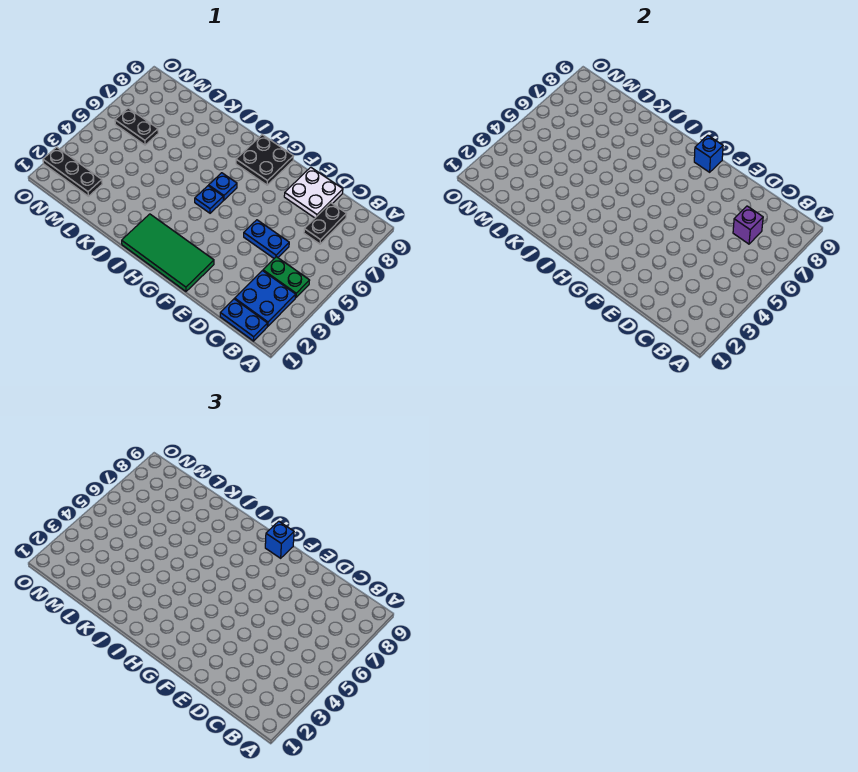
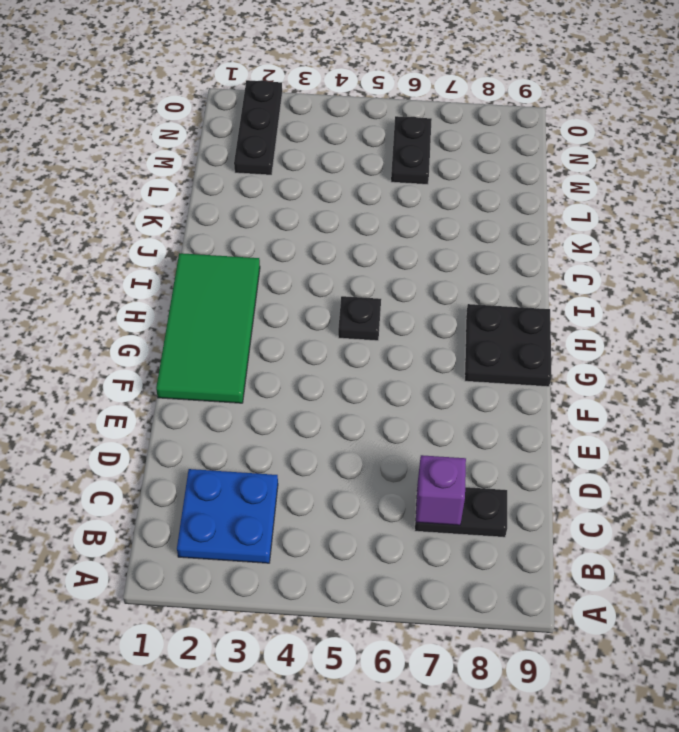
black 1x1 plate [338,296,381,341] -> blue 1x1 plate [195,186,223,213]
none -> blue 1x2 plate [220,299,267,341]
none -> green 1x2 plate [263,257,310,298]
none -> blue 1x2 plate [244,220,289,258]

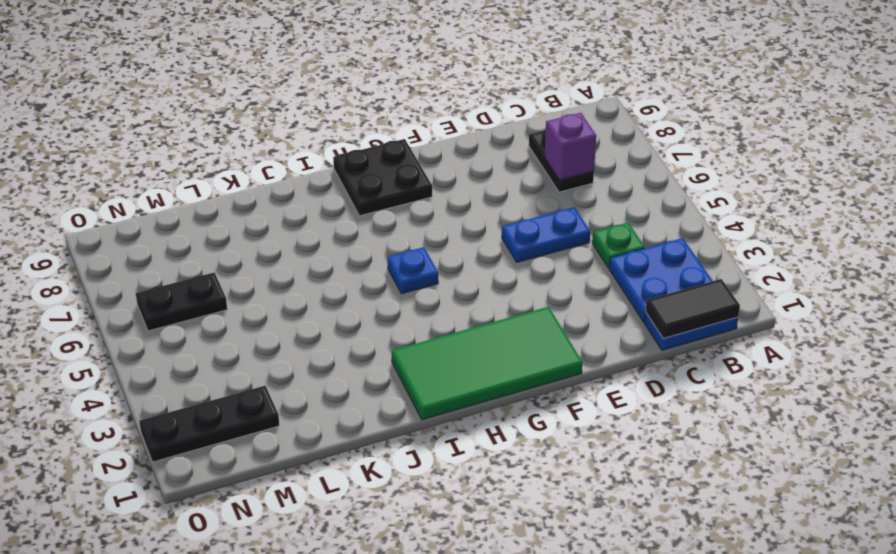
black 1x2 tile [646,279,740,338] -> none
green 1x1 plate [592,223,645,268] -> green 1x2 plate [263,257,310,298]
none -> white 2x2 plate [284,167,343,218]
none -> blue 1x1 plate [209,173,237,200]
none -> blue 1x1 brick [694,135,723,172]

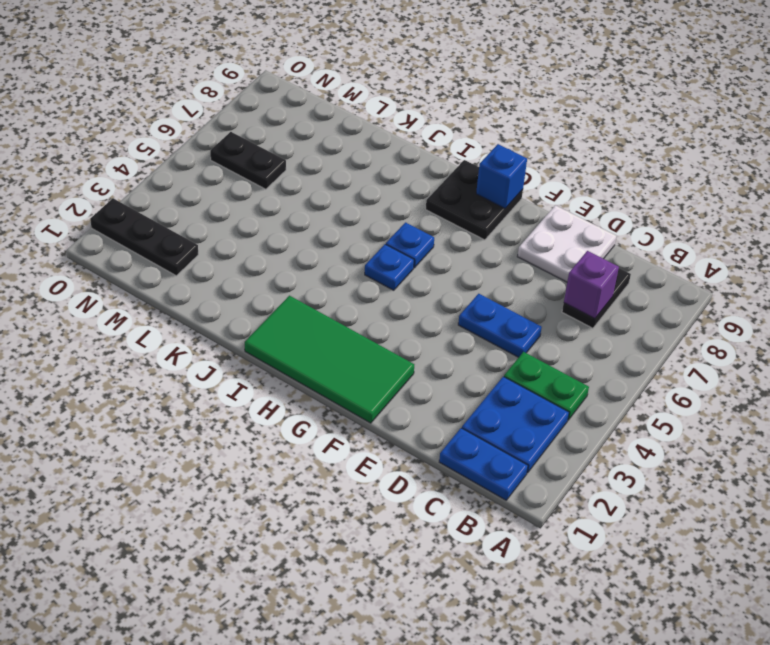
none -> blue 1x1 brick [265,521,294,558]

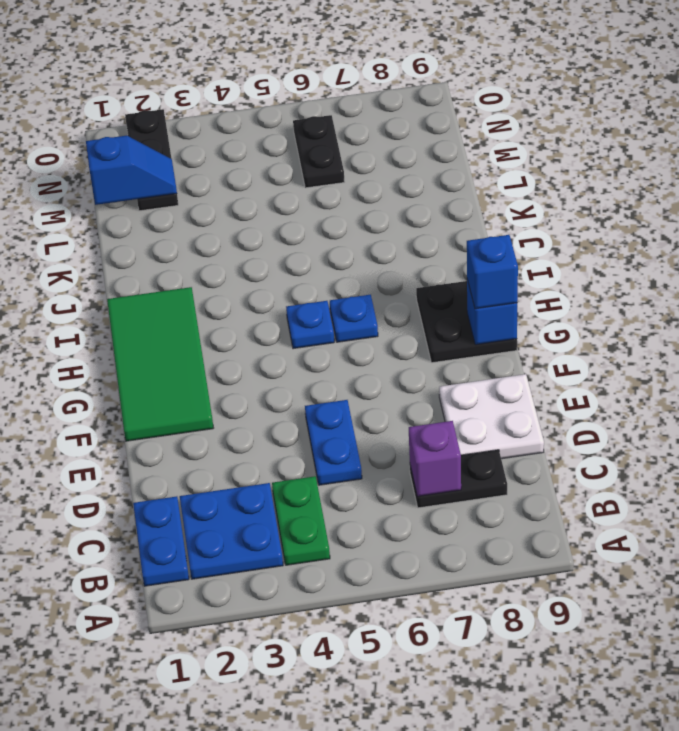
blue 1x2 slope [86,136,177,205] -> none

